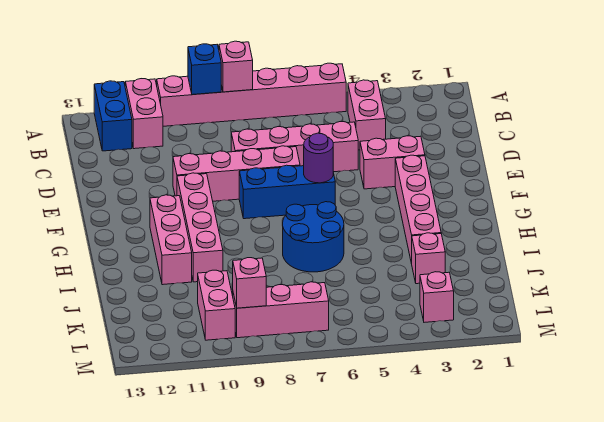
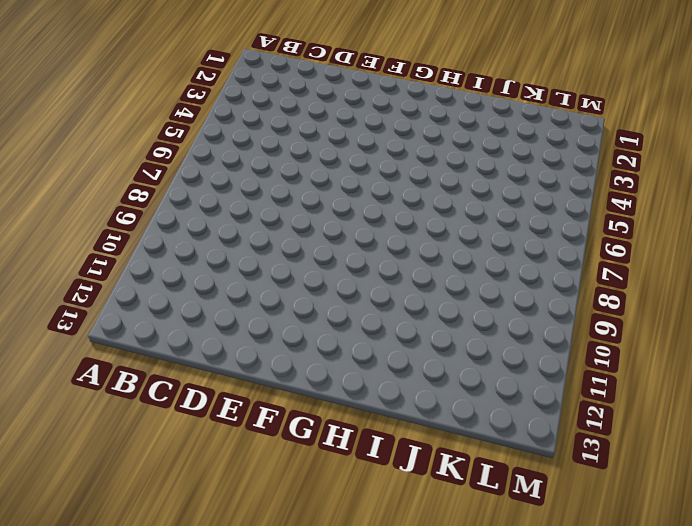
none -> pink 1x6 brick [157,63,346,126]
none -> pink 1x2 brick [125,79,163,149]
none -> blue 1x2 brick [94,81,132,151]

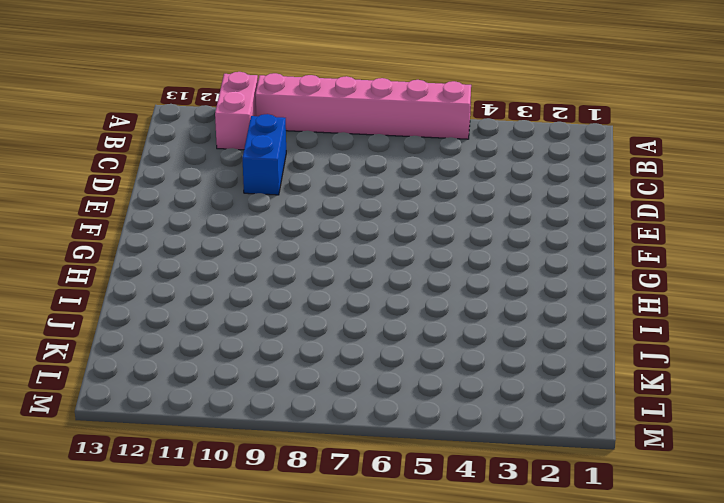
blue 1x2 brick [242,114,286,195] -> blue 1x2 brick moved to [94,81,132,151]
none -> pink 1x2 brick [348,80,386,150]
none -> pink 1x4 brick [231,121,358,172]
none -> pink 1x2 brick [360,136,425,189]

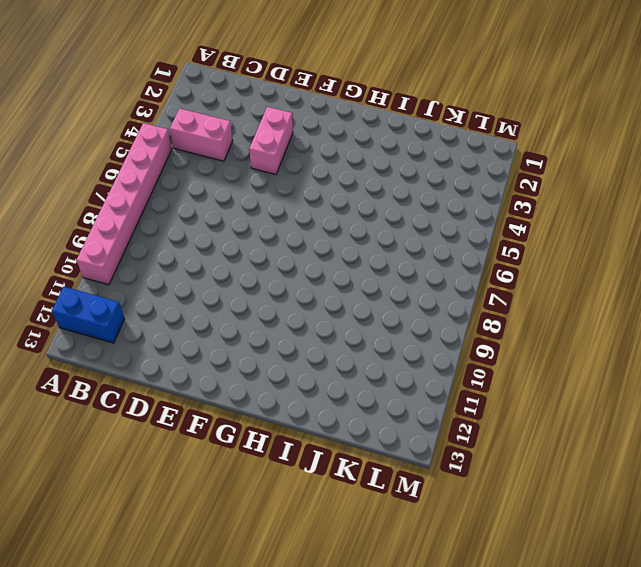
none -> pink 1x2 brick [125,79,163,149]
none -> pink 1x4 brick [231,121,358,172]
none -> pink 1x4 brick [173,146,300,201]

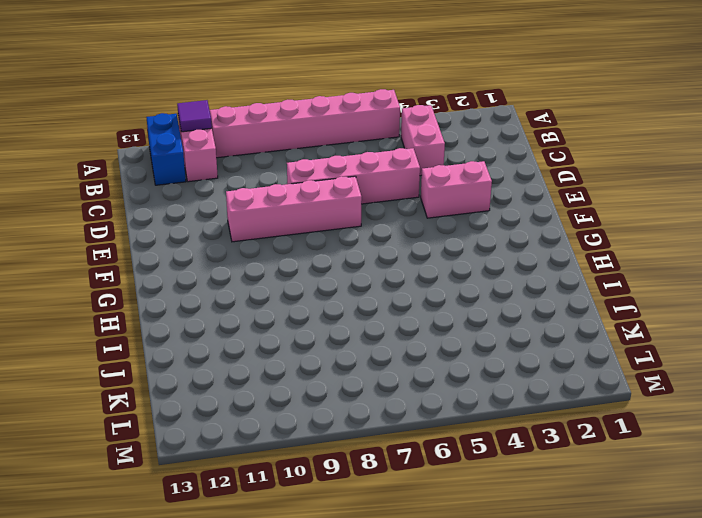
purple 1x1 tile [177,100,212,132] -> none
none -> pink 1x4 brick [395,155,441,264]
none -> blue 1x3 brick [239,165,335,219]
none -> pink 1x4 brick [177,173,223,282]

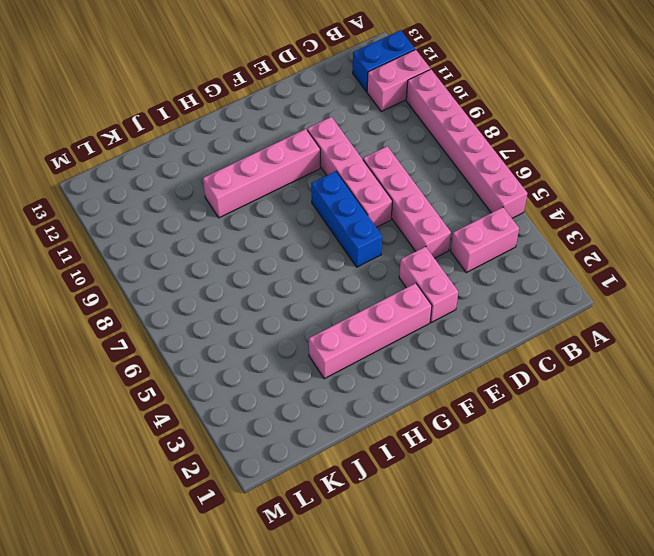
none -> pink 1x3 brick [150,195,192,285]
none -> blue 2x2 round brick [283,202,344,272]
none -> pink 1x1 brick [412,233,445,284]

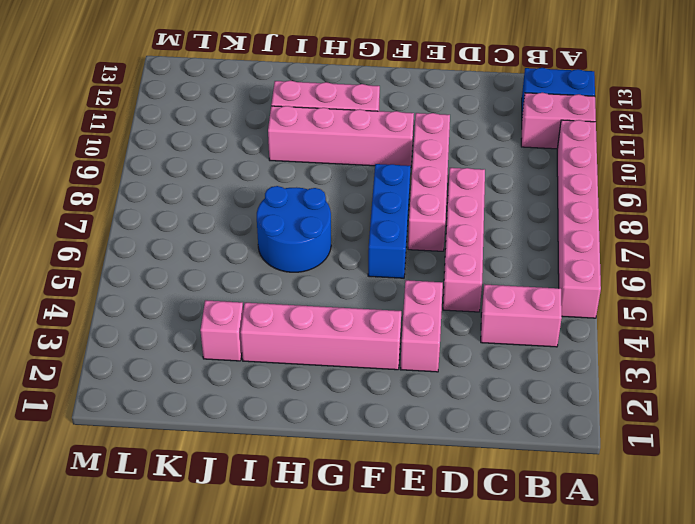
none -> pink 1x2 brick [198,270,235,340]
none -> pink 1x1 brick [420,272,454,322]
none -> pink 1x3 brick [233,282,329,338]

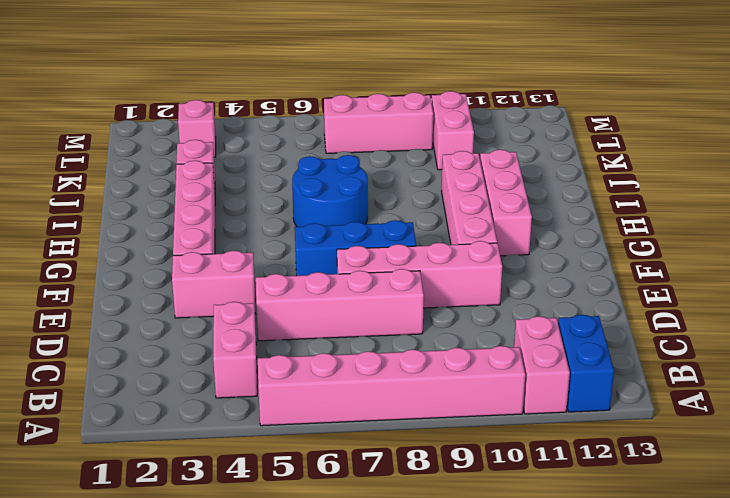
none -> pink 1x1 brick [219,41,253,92]
none -> blue 1x1 brick [188,44,221,95]
none -> purple 1x1 round brick [304,133,333,183]

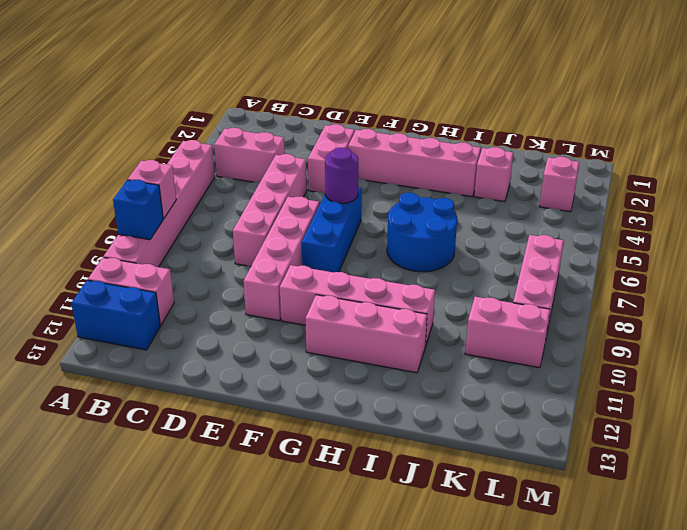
none -> pink 1x1 brick [233,258,266,308]

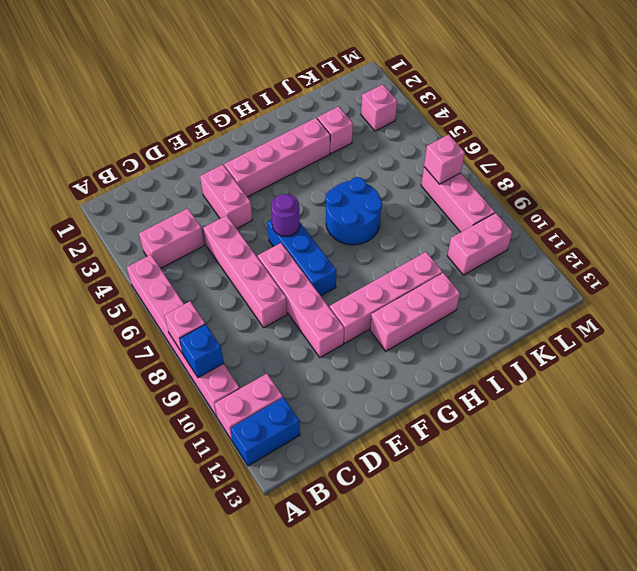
pink 1x1 brick [424,134,465,184] -> pink 1x1 brick moved to [233,258,266,308]

